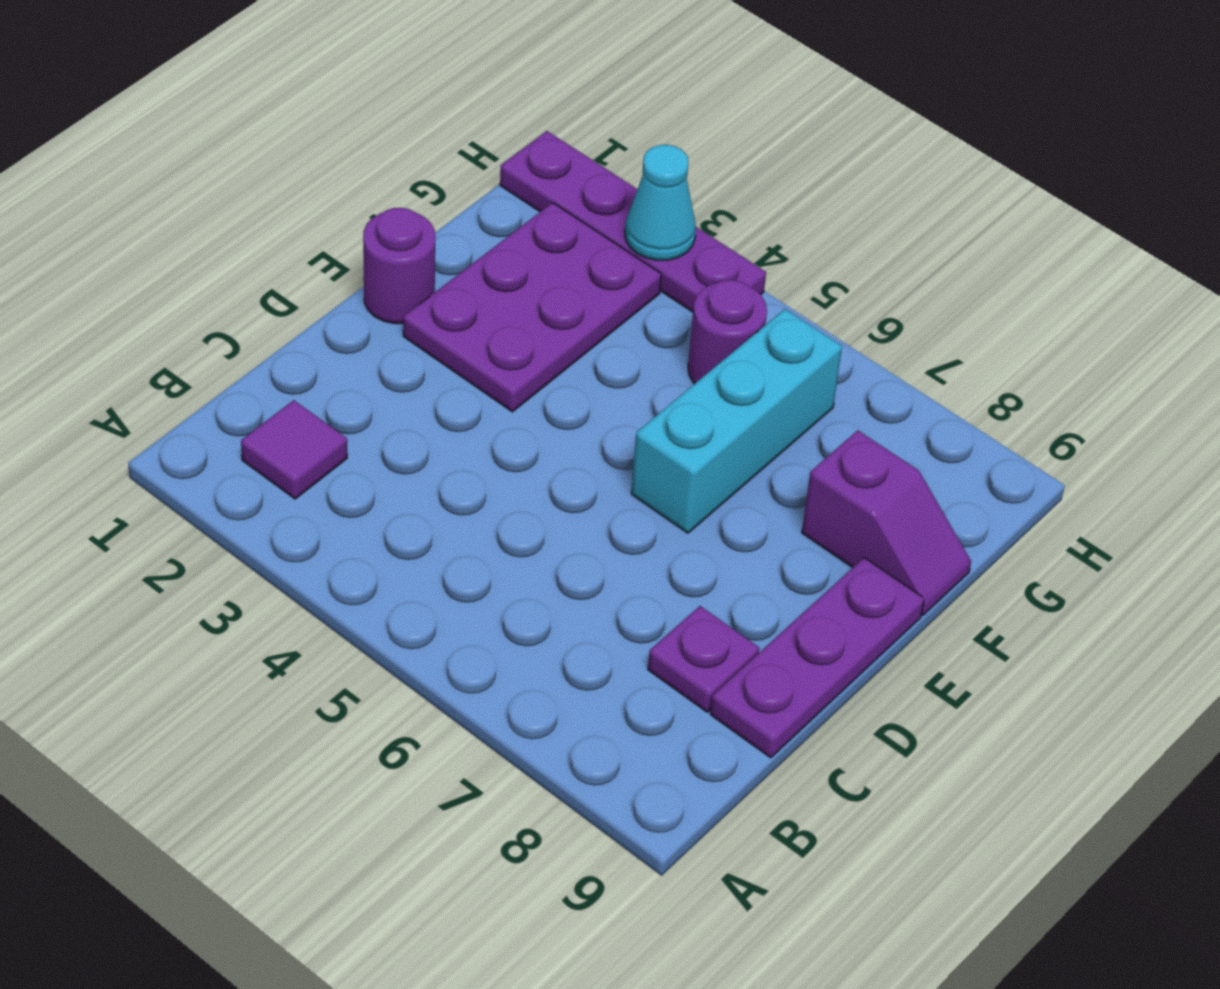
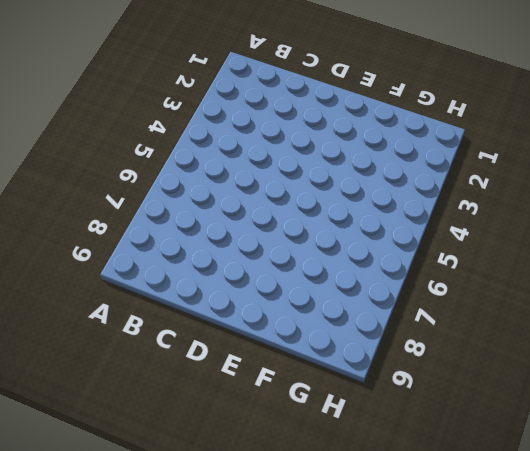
none -> purple 1x1 tile [241,400,347,499]
none -> purple 1x1 plate [648,606,759,712]

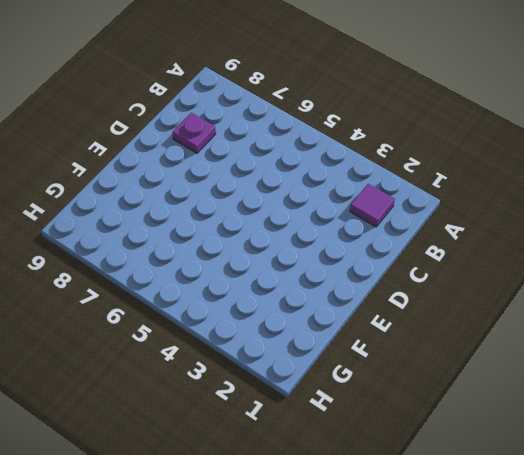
none -> purple 1x3 plate [710,558,924,758]
none -> purple 1x1 round brick [363,208,435,324]

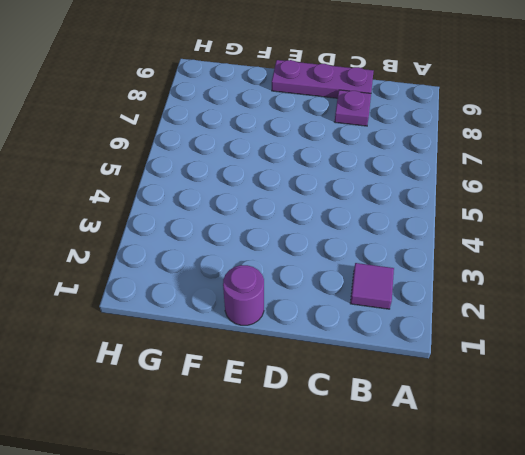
none -> purple 2x3 plate [403,203,661,412]
none -> cyan 1x3 brick [631,309,842,533]

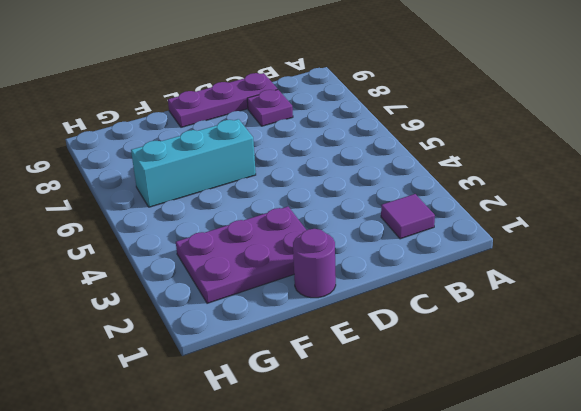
none -> purple 1x2 slope [802,430,971,615]
none -> purple 1x1 round brick [688,280,767,384]

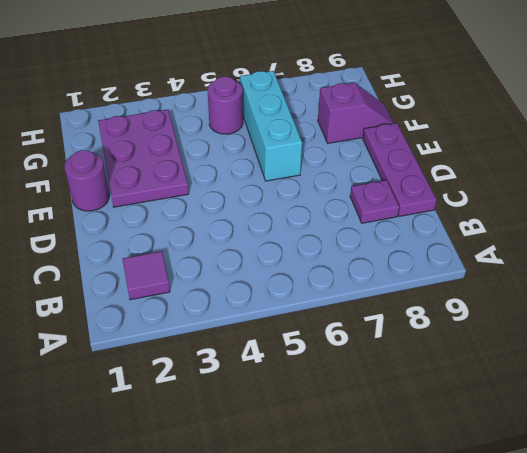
none -> purple 1x4 plate [500,131,766,312]
none -> cyan 1x1 cone [625,145,696,260]

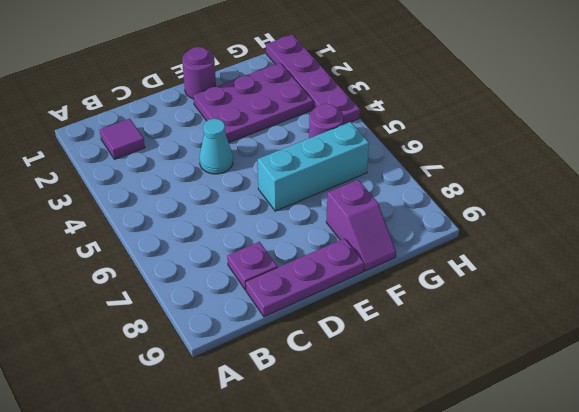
cyan 1x1 cone [199,119,233,174] -> cyan 1x1 cone moved to [625,145,696,260]

